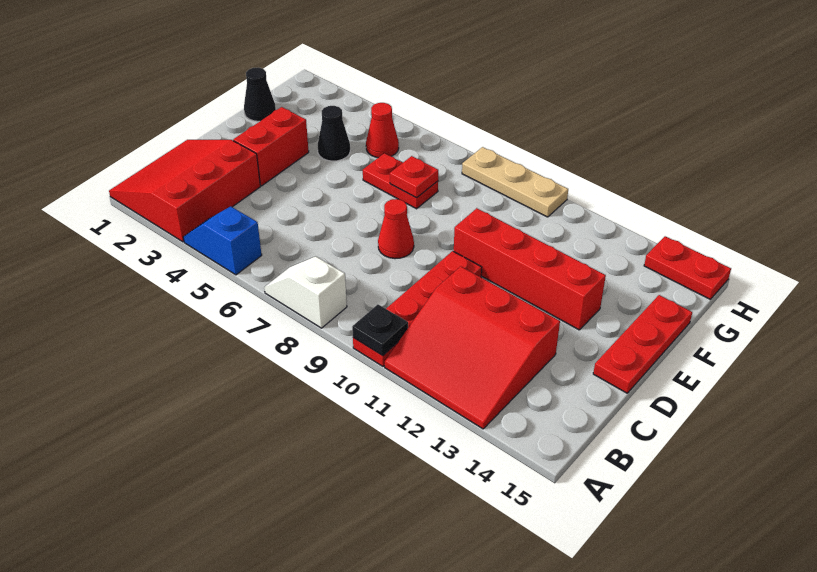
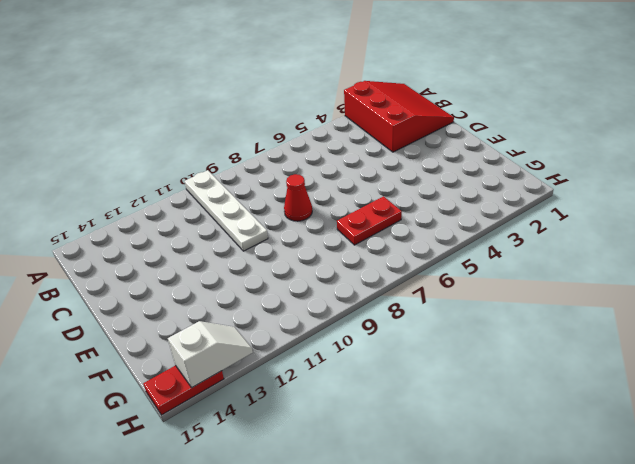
white 1x4 plate [184,170,268,251] -> red 1x4 plate [353,251,482,366]
white 1x2 slope [168,321,253,387] -> white 1x2 slope moved to [264,256,347,328]
none -> blue 1x2 slope [183,206,262,275]
none -> red 3x3 slope [385,266,560,429]
none -> red 1x2 brick [233,107,309,186]

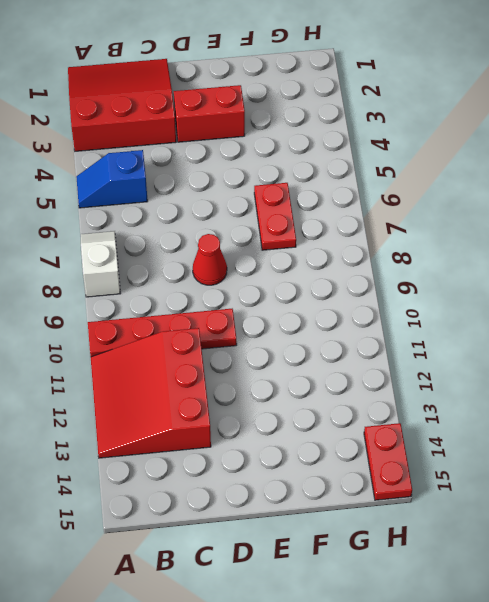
blue 1x2 slope [76,150,148,208] -> blue 1x2 slope turned to [183,206,262,275]
none -> red 1x3 plate [593,295,692,393]
none -> red 1x4 brick [454,208,606,330]
none -> black 1x1 cone [244,67,276,121]

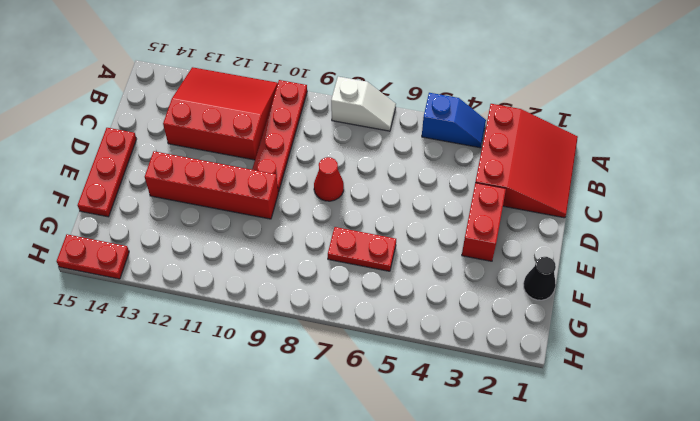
none -> black 1x1 cone [318,106,350,161]
none -> red 1x1 cone [366,103,399,158]
none -> tan 1x3 plate [462,147,568,217]

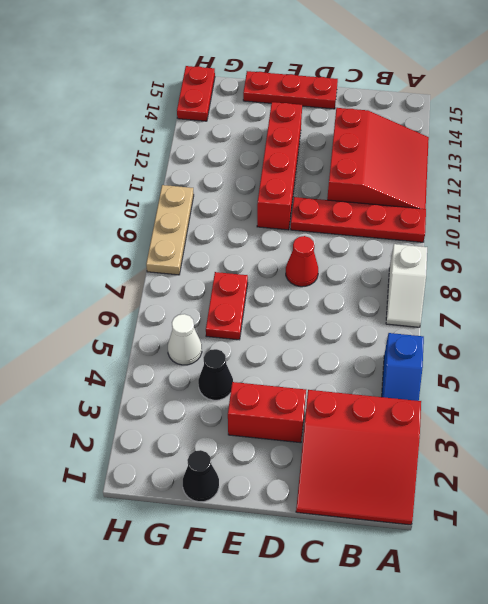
white 1x1 cone [168,314,202,365] -> red 1x1 cone [366,103,399,158]
none -> black 1x1 plate [352,304,408,356]
none -> red 1x1 plate [390,156,438,198]

